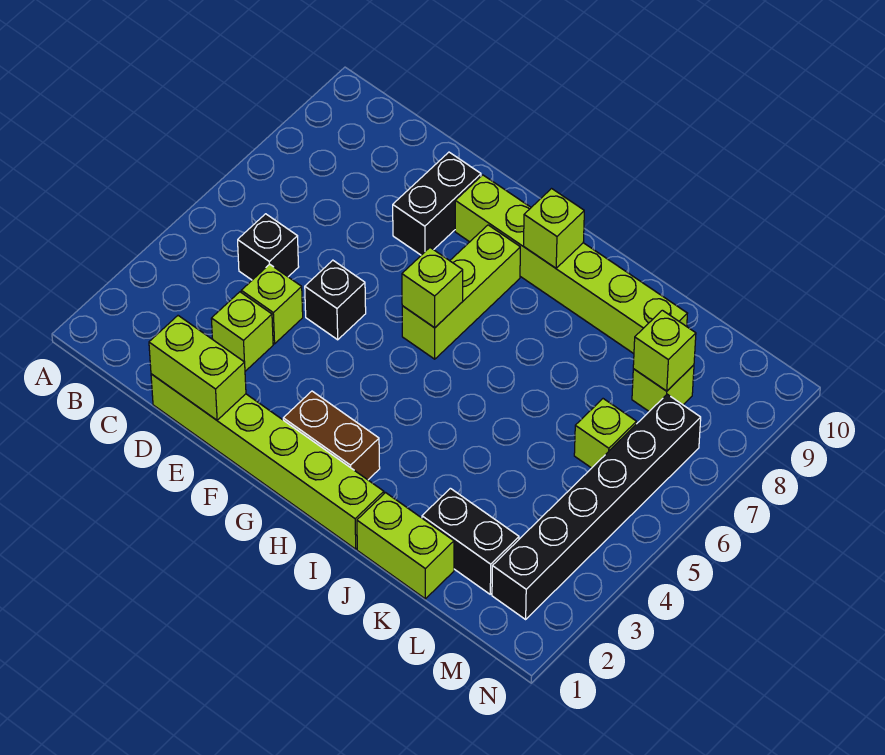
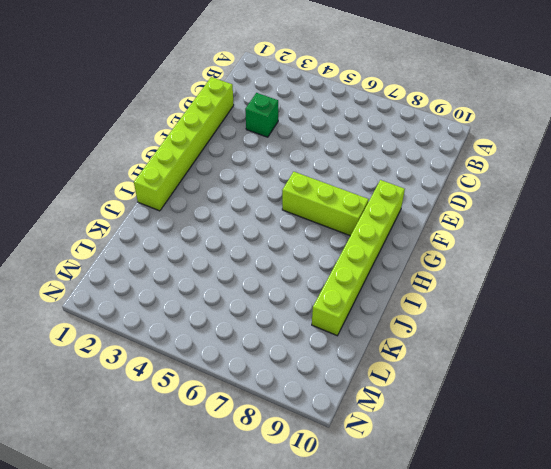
green 1x1 brick [245,93,278,137] -> lime 1x1 brick [211,292,273,371]
none -> black 1x1 brick [238,214,299,280]
none -> lime 1x1 brick [241,264,303,344]
none -> black 1x1 brick [305,260,366,340]

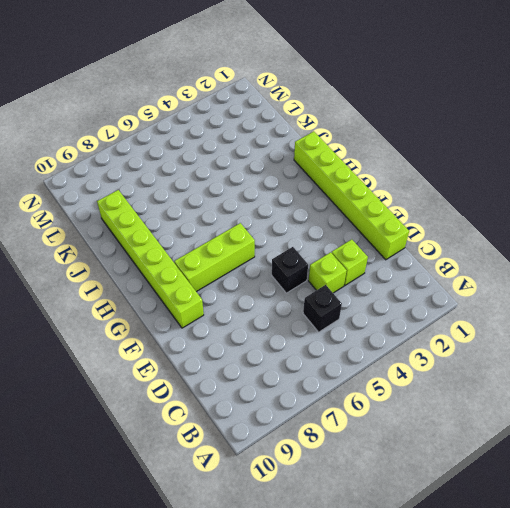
none -> black 1x2 brick [393,152,481,255]
none -> brown 1x2 brick [283,391,380,480]
none -> lime 1x2 brick [357,493,454,599]

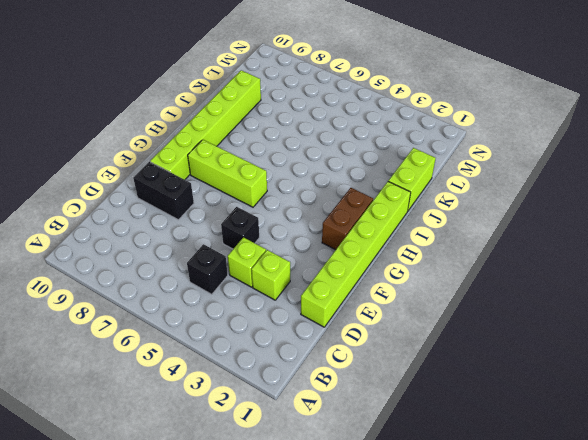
none -> black 1x2 brick [422,488,519,594]
none -> lime 1x1 brick [574,399,636,468]
none -> lime 1x1 brick [632,365,694,411]

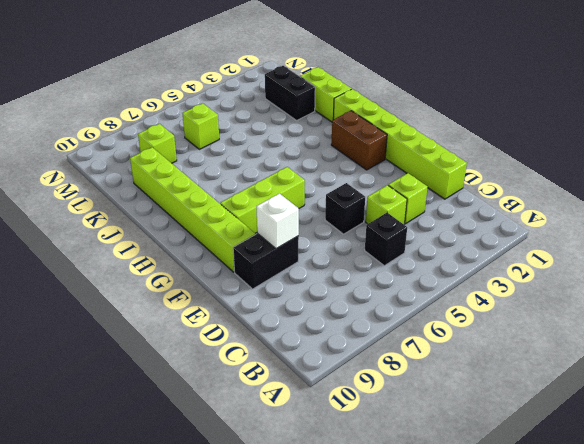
white 1x1 brick [256,194,299,249] -> none
none -> black 1x6 brick [492,394,701,619]
none -> lime 1x2 brick [149,316,246,420]
none -> lime 1x1 brick [402,248,463,328]

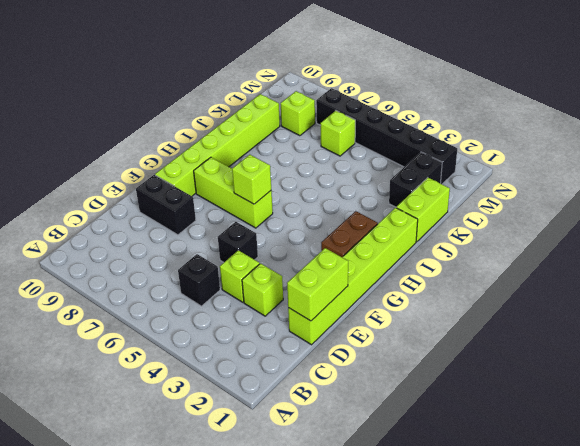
none -> lime 1x1 brick [524,189,584,268]
none -> lime 1x1 brick [633,310,696,391]

